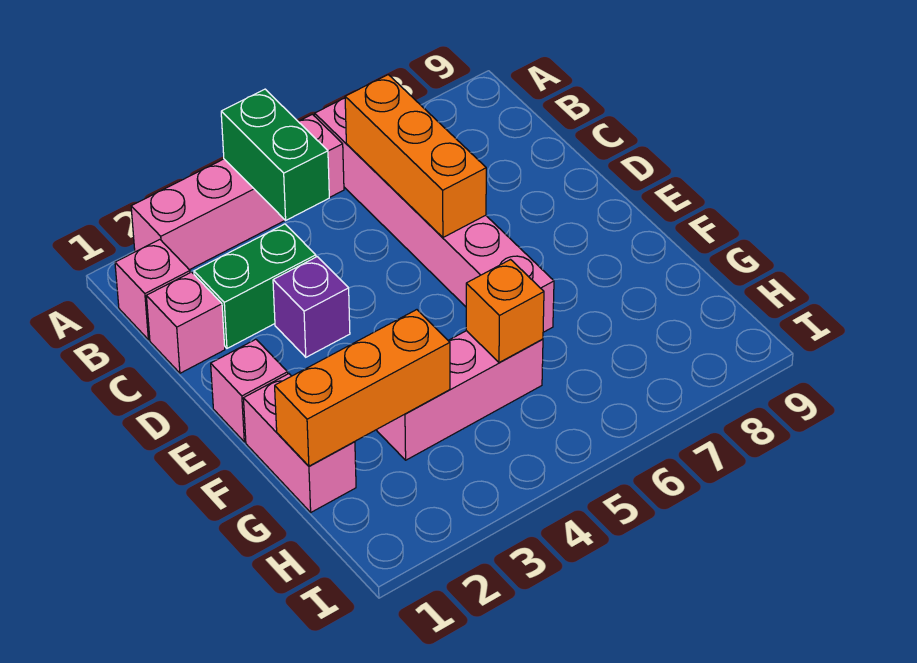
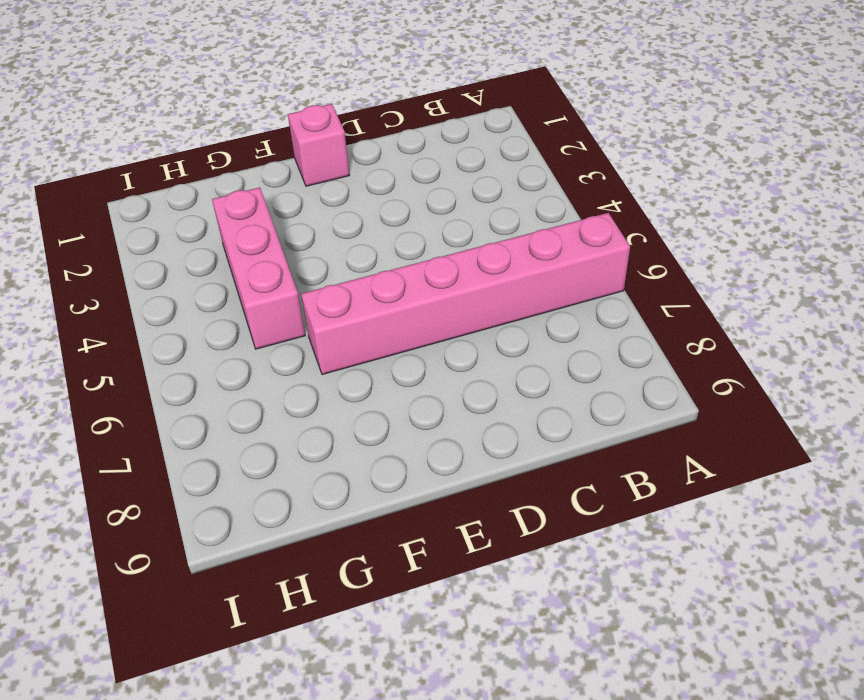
none -> pink 1x4 brick [131,114,344,270]
none -> pink 1x1 brick [115,240,190,340]
none -> pink 1x1 brick [146,272,225,373]

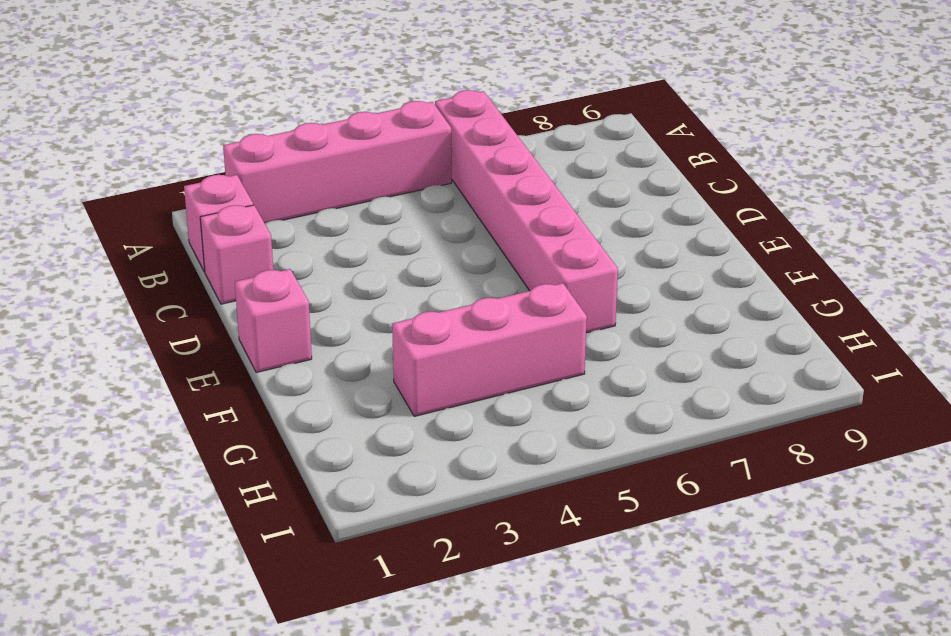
none -> green 1x2 brick [194,224,316,348]
none -> purple 1x1 brick [273,257,350,357]
none -> pink 1x2 brick [243,374,356,512]

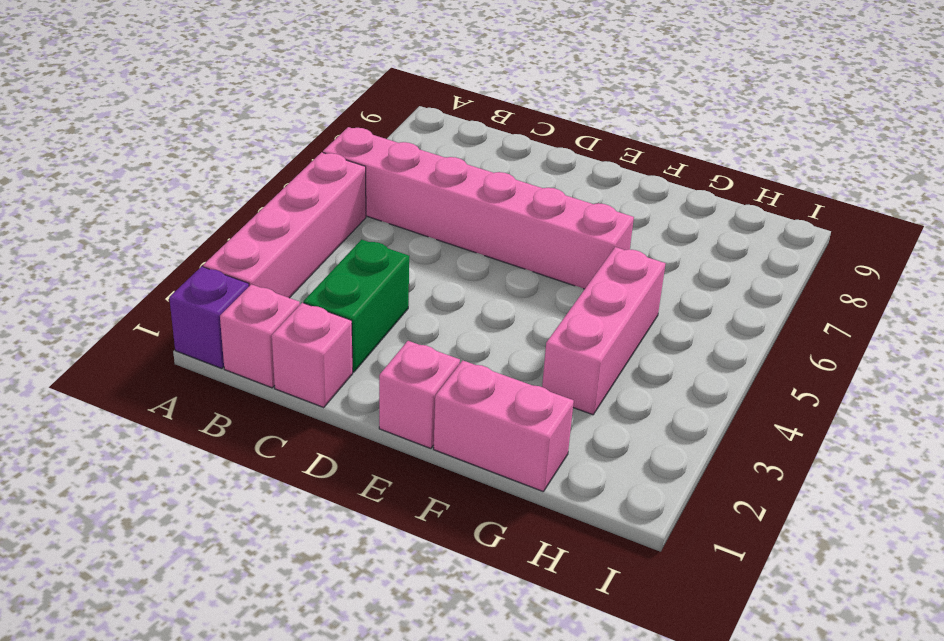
purple 1x1 brick [169,266,249,368] -> purple 1x1 brick moved to [273,257,350,357]
none -> green 1x2 brick [221,89,329,220]
none -> orange 1x3 brick [345,75,486,237]
none -> orange 1x3 brick [275,310,450,466]

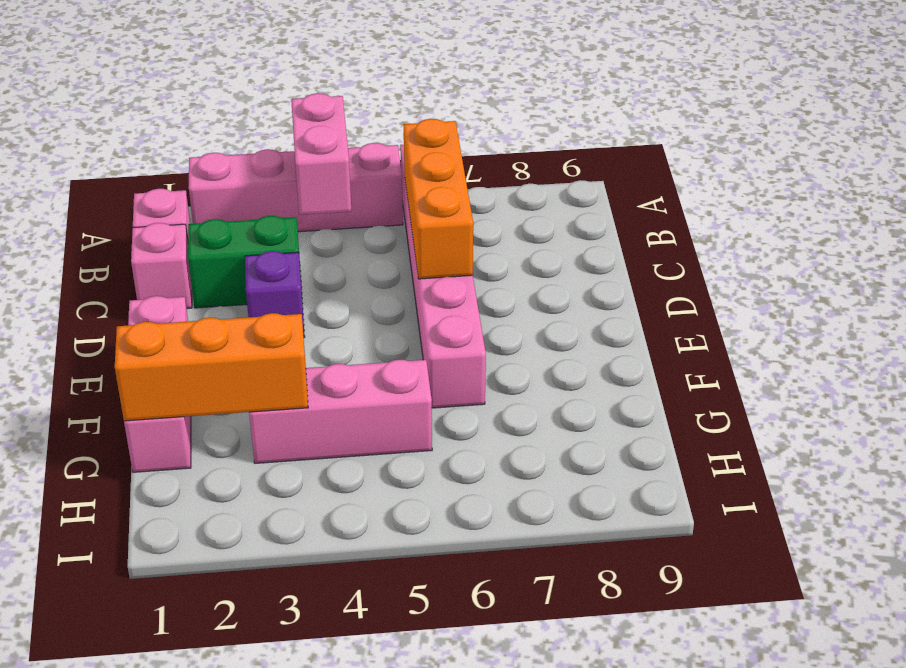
pink 1x2 brick [291,93,351,215] -> green 1x2 brick [221,89,329,220]
none -> orange 1x1 brick [466,260,544,363]

